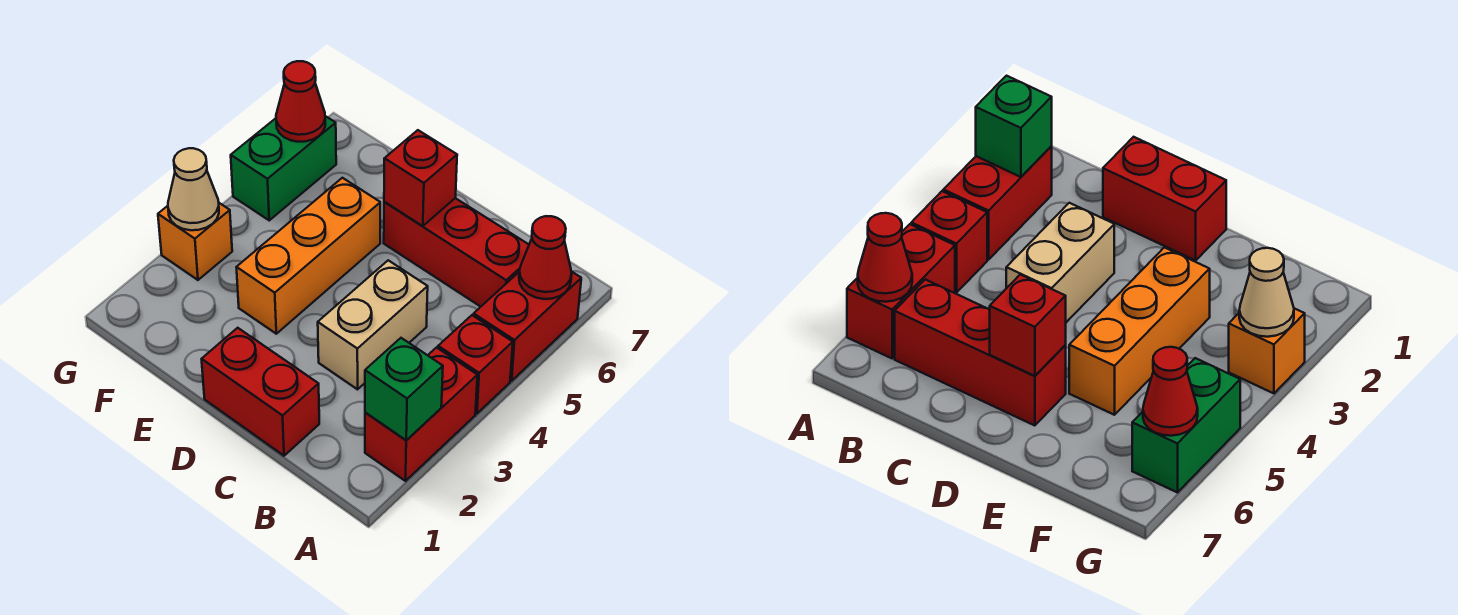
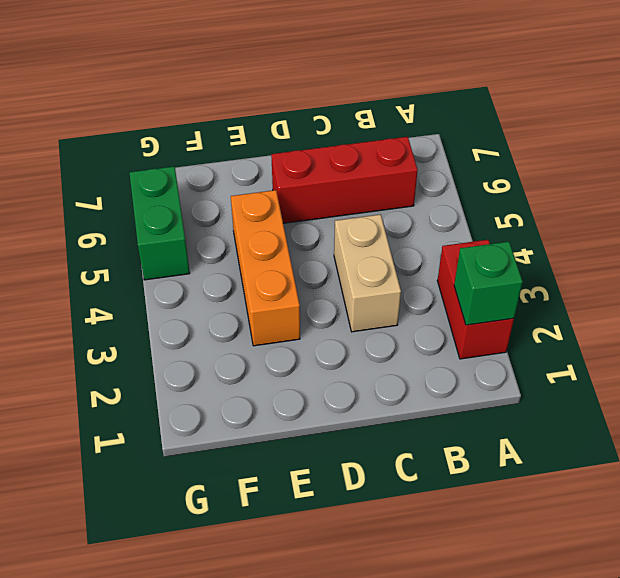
none -> red 1x1 brick [438,315,513,413]
none -> red 1x2 brick [474,271,581,381]
none -> red 1x2 brick [202,328,319,456]

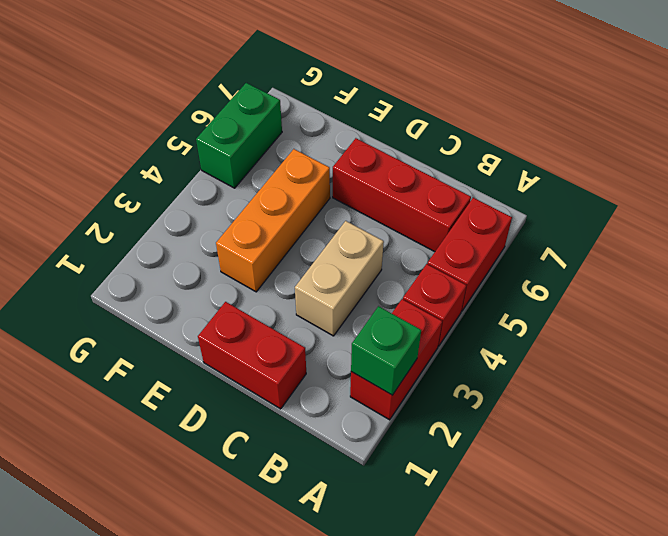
none -> orange 1x1 brick [158,203,232,280]
none -> red 1x1 cone [519,216,572,299]
none -> red 1x1 brick [384,130,457,226]

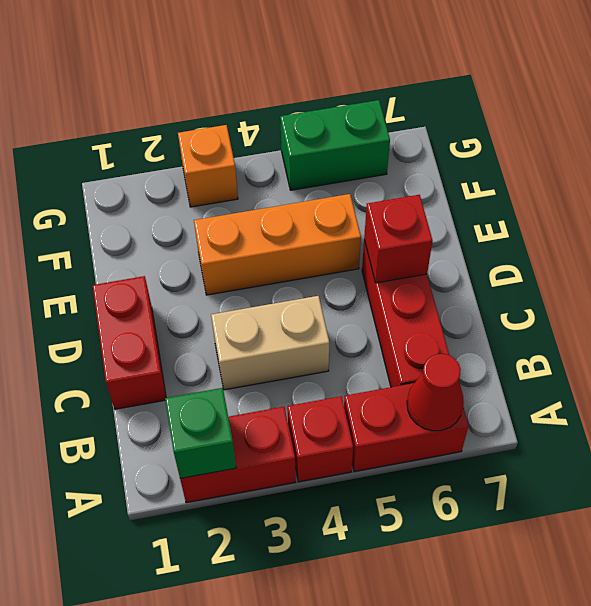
none -> tan 1x1 cone [168,148,219,230]
none -> red 1x1 cone [276,61,325,142]

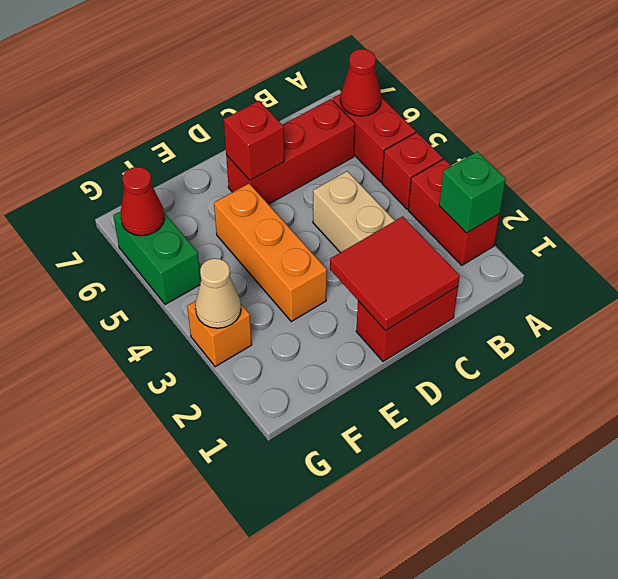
red 2x2 tile [330,217,460,331] -> none

